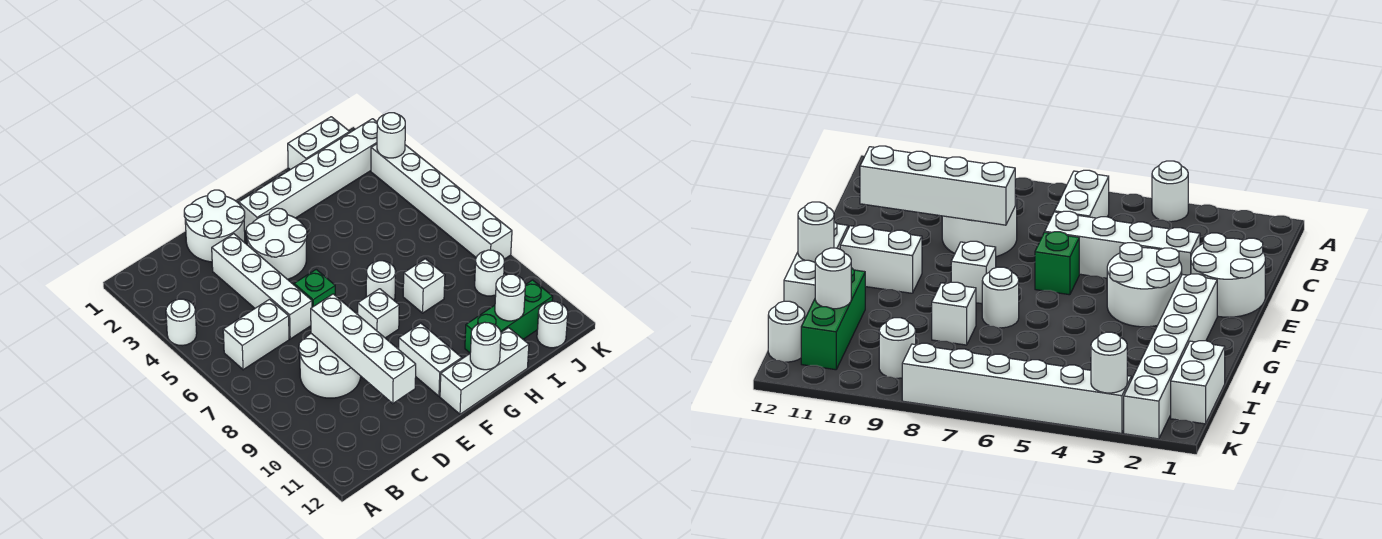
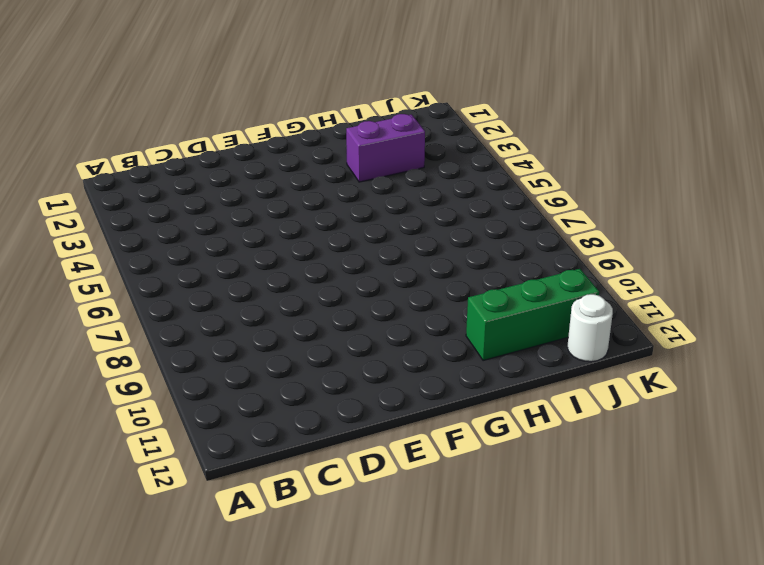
purple 1x2 brick [346,114,425,182] -> none
none -> white 1x1 round brick [166,299,197,346]
none -> white 1x2 brick [223,299,289,370]
none -> white 2x2 round brick [299,334,361,398]

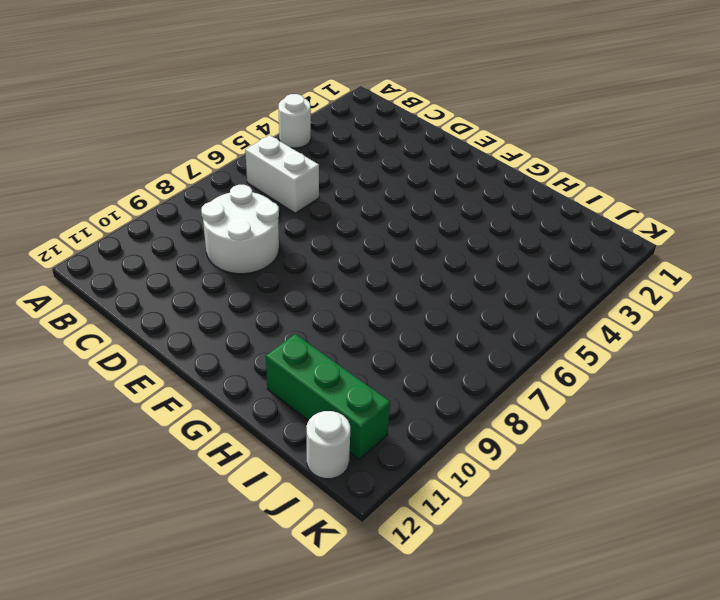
none -> white 2x2 round brick [184,190,245,262]
none -> white 1x4 brick [212,234,312,339]
none -> white 2x2 round brick [246,208,307,279]

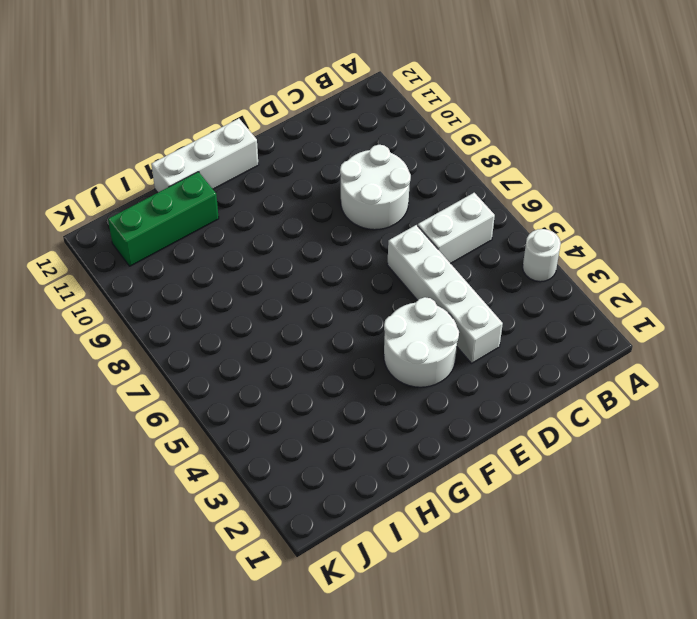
none -> white 2x2 round brick [184,190,245,262]
none -> green 1x1 brick [294,269,335,307]
none -> white 1x6 brick [239,119,377,231]

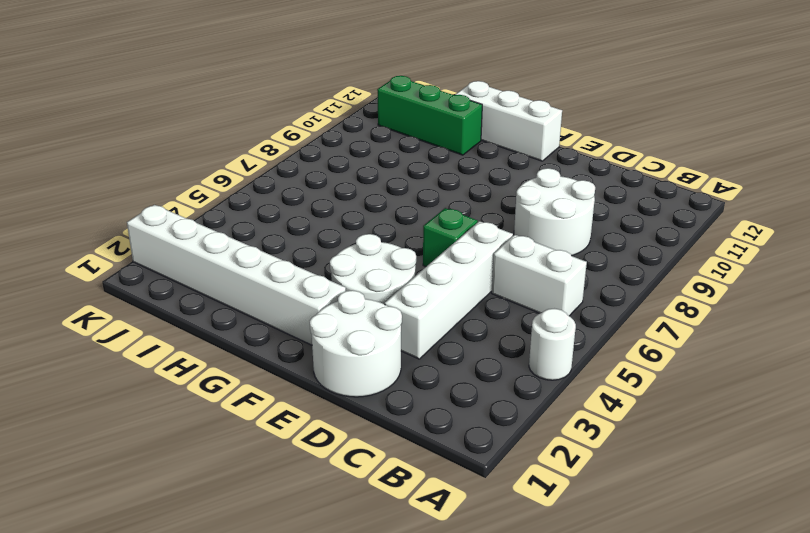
none -> white 1x1 brick [358,289,399,338]
none -> white 1x2 brick [399,323,462,396]
none -> white 1x1 round brick [366,261,396,300]

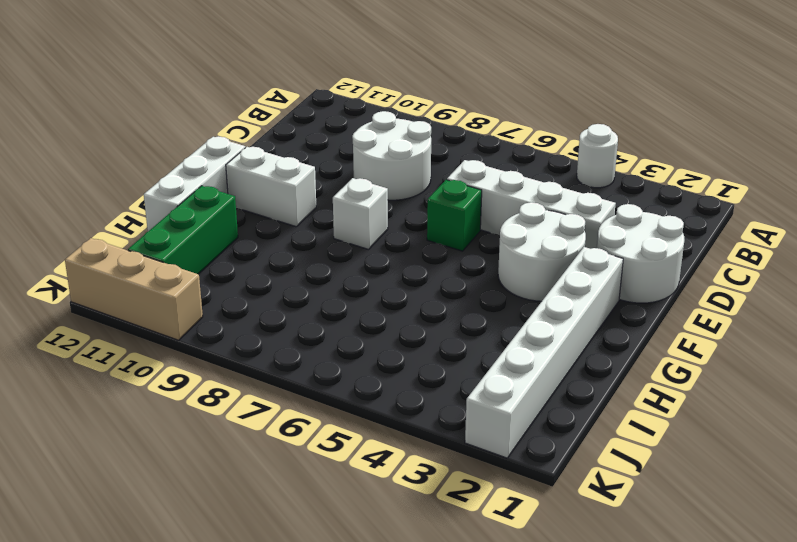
tan 1x3 brick [65,238,203,340] -> none
none -> white 1x2 brick [223,299,289,370]
none -> white 1x1 round brick [366,261,396,300]
none -> white 1x1 brick [403,259,445,313]

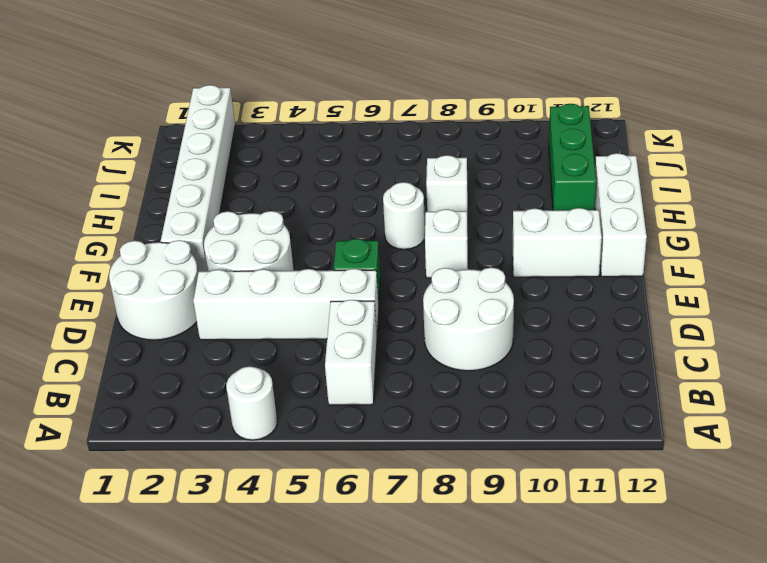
none -> white 1x2 brick [288,117,350,170]
none -> white 1x1 round brick [475,250,504,296]
none -> white 1x1 round brick [537,301,568,348]

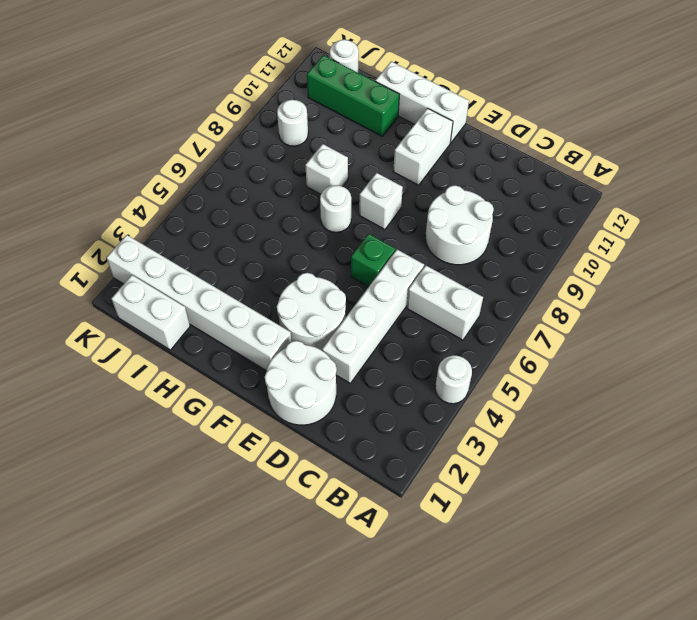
none -> white 1x6 brick [371,144,512,259]
none -> white 1x4 brick [311,294,416,403]
none -> white 1x1 round brick [470,322,501,370]

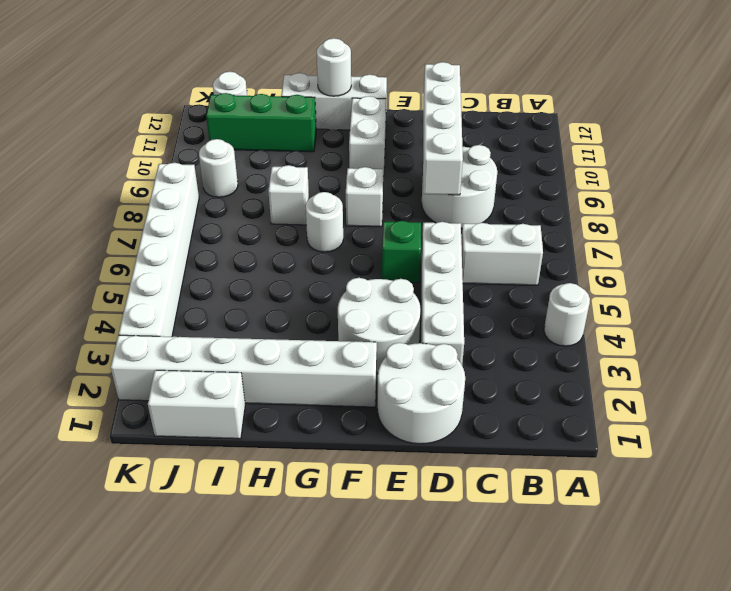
none -> white 1x1 round brick [495,274,525,321]
none -> white 1x1 round brick [377,113,405,158]

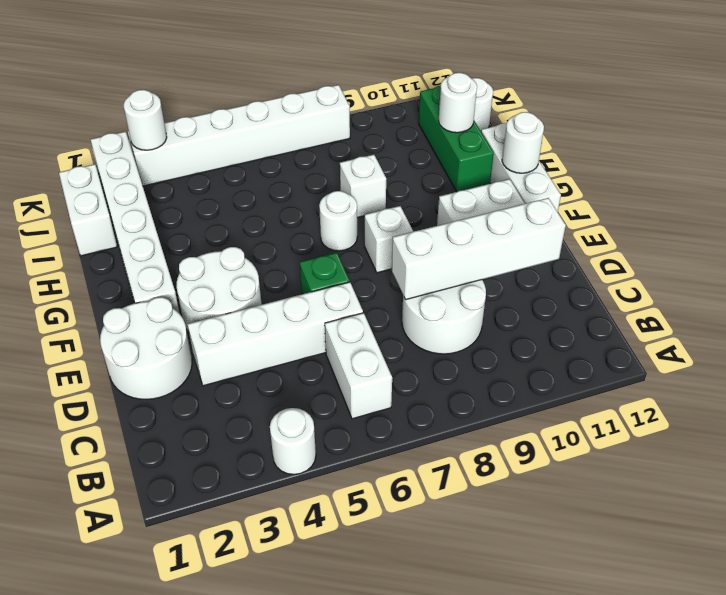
none -> white 1x1 round brick [475,250,504,296]

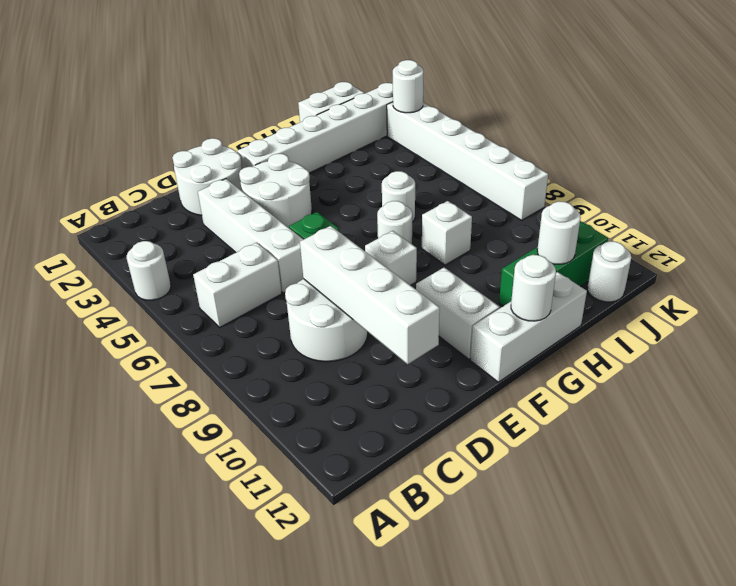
white 1x1 round brick [382,171,415,222] -> white 1x1 round brick moved to [475,250,504,296]

